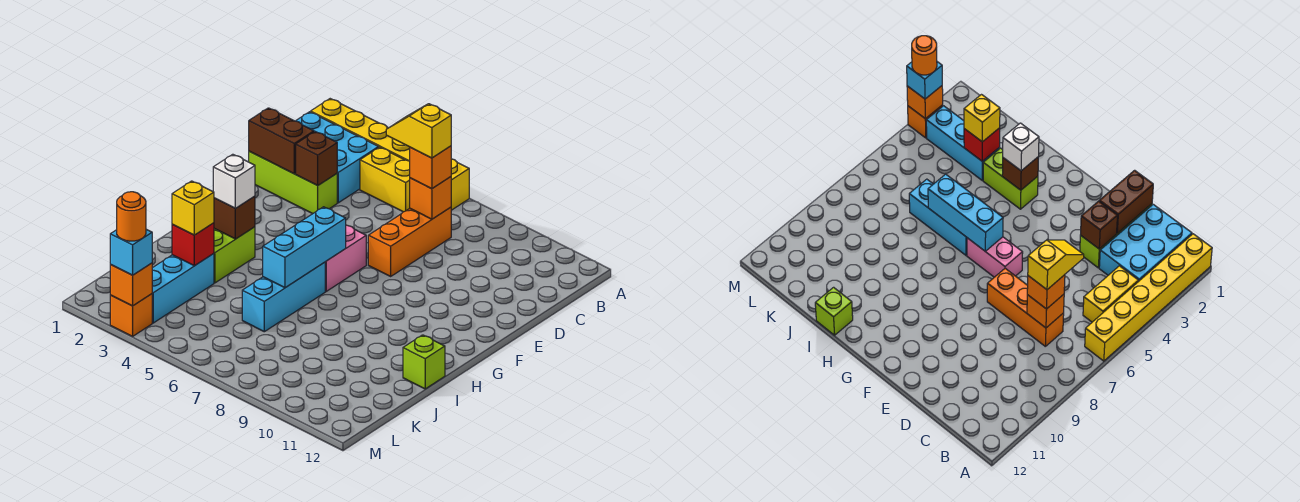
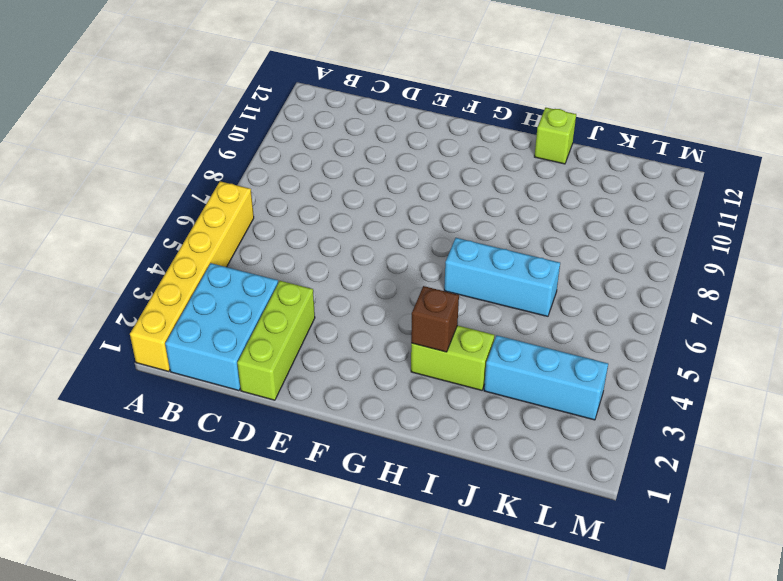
none -> yellow 1x2 brick [360,147,410,212]
none -> orange 1x3 brick [368,207,451,276]
none -> pink 1x2 brick [325,225,366,291]

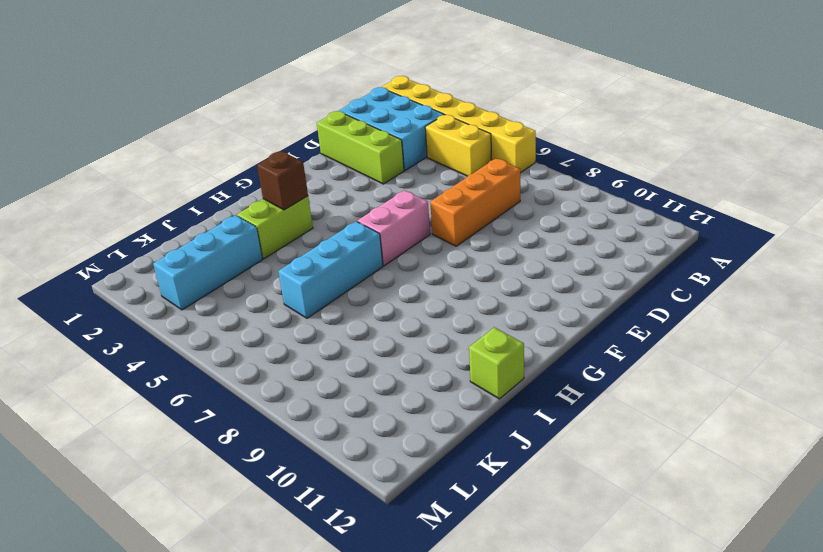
none -> orange 1x1 brick [110,294,152,336]
none -> orange 1x1 brick [410,177,451,219]
none -> brown 1x2 brick [249,108,314,174]

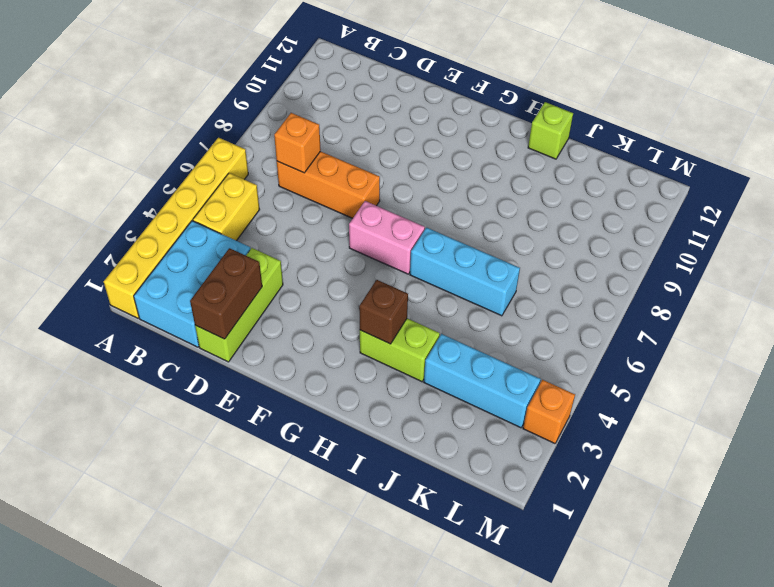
none -> brown 1x1 brick [296,132,337,186]
none -> cyan 1x3 brick [263,207,346,288]
none -> red 1x1 brick [172,223,214,266]

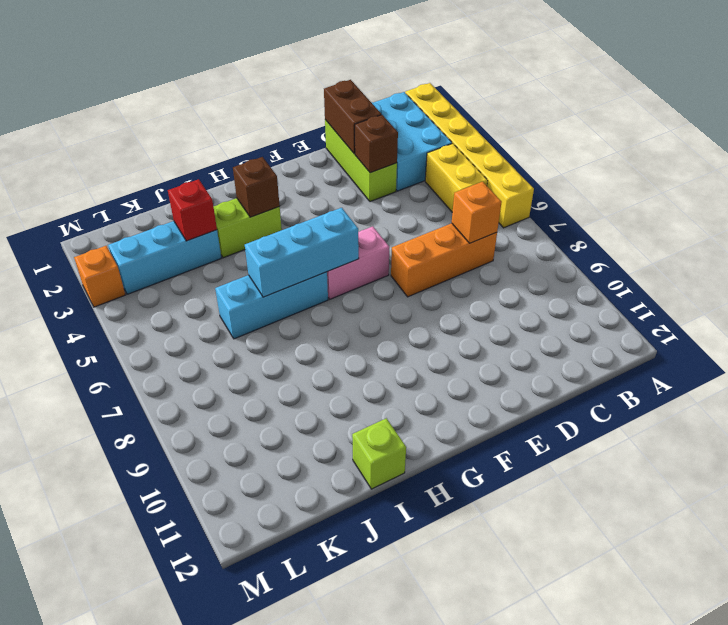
none -> orange 1x1 brick [110,263,152,306]
none -> orange 1x1 brick [410,146,451,189]
none -> white 1x1 brick [213,154,255,208]

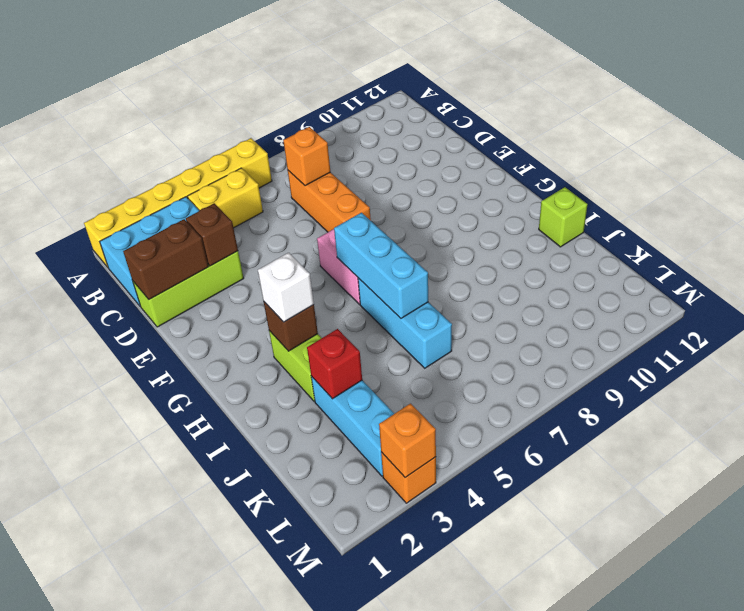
none -> orange 1x1 brick [410,146,451,189]
none -> yellow 1x1 brick [172,181,214,235]
none -> cyan 1x1 brick [110,229,152,275]

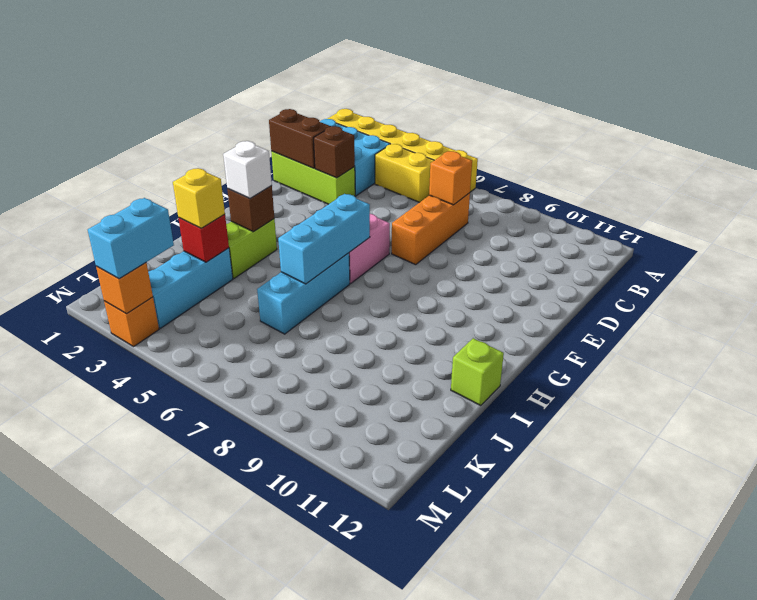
cyan 1x2 brick [88,198,174,279] -> cyan 1x1 brick [110,229,152,275]
none -> orange 1x1 brick [410,146,451,189]
none -> yellow 1x2 slope [386,104,451,158]
none -> orange 1x1 round brick [117,192,146,241]

